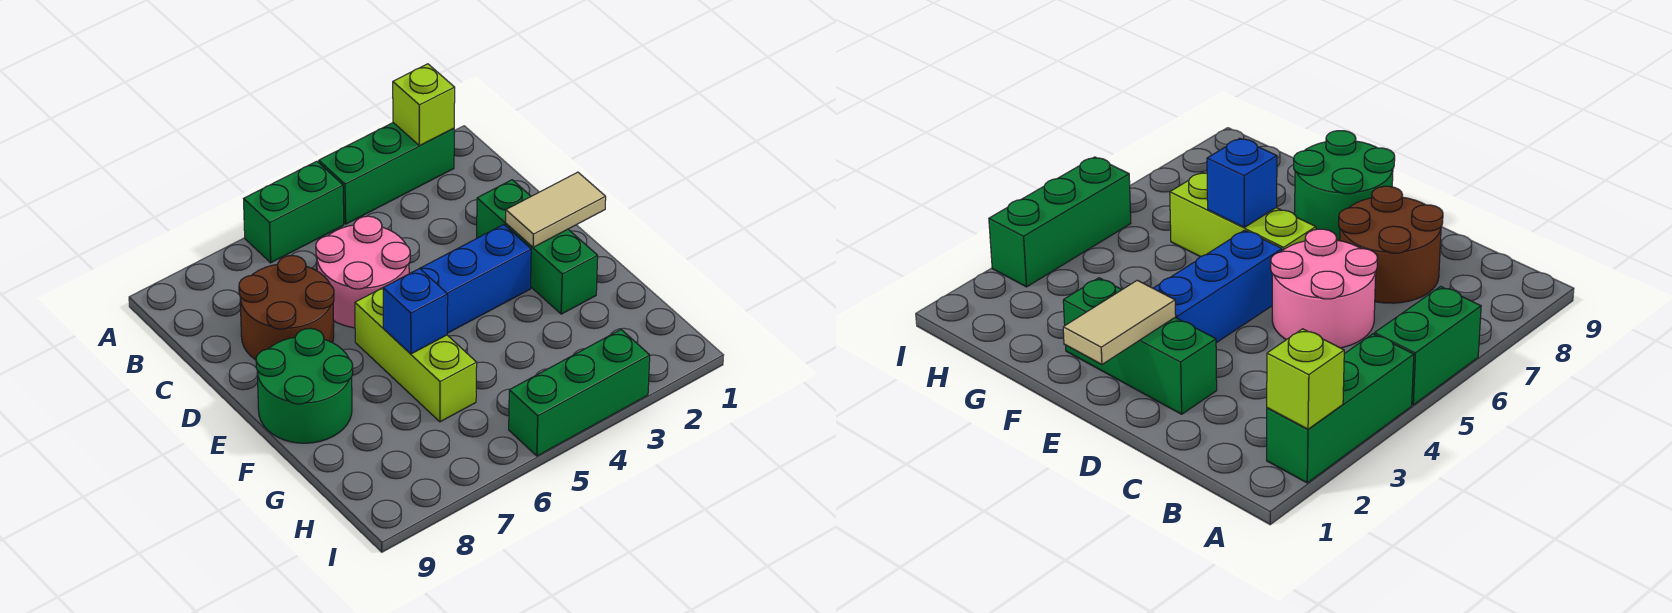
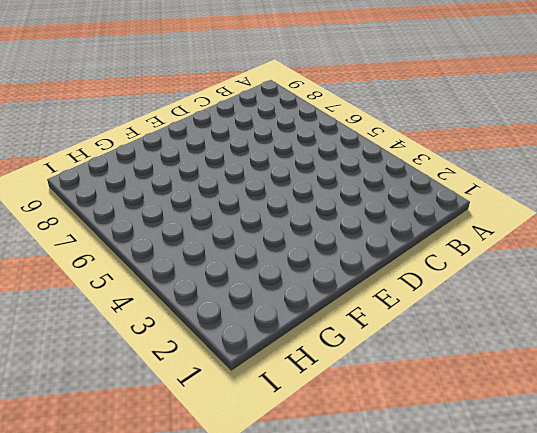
none -> green 1x3 brick [319,123,454,224]
none -> green 1x2 brick [244,161,344,263]
none -> pink 2x2 round brick [316,216,410,328]

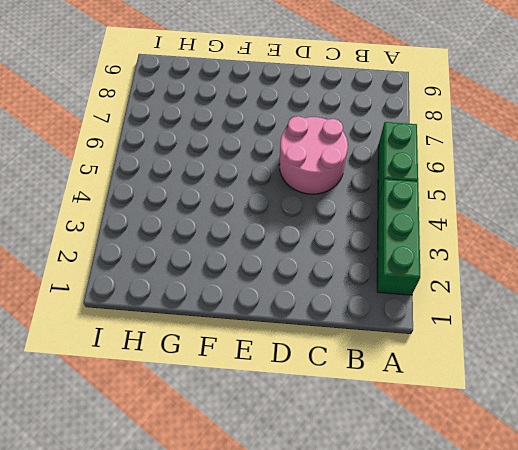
none -> brown 2x2 round brick [239,256,334,360]
none -> green 1x3 brick [477,180,598,314]
none -> blue 1x3 brick [420,225,531,333]

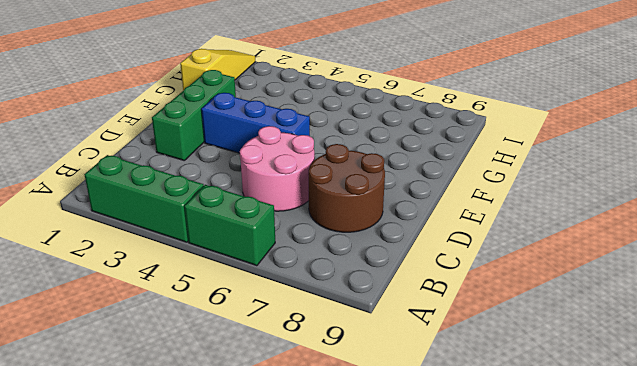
yellow 1x3 slope [180,49,256,90] -> none
none -> lime 1x3 brick [355,288,477,422]
none -> green 2x2 round brick [256,328,353,443]
none -> green 1x3 brick [509,330,650,456]

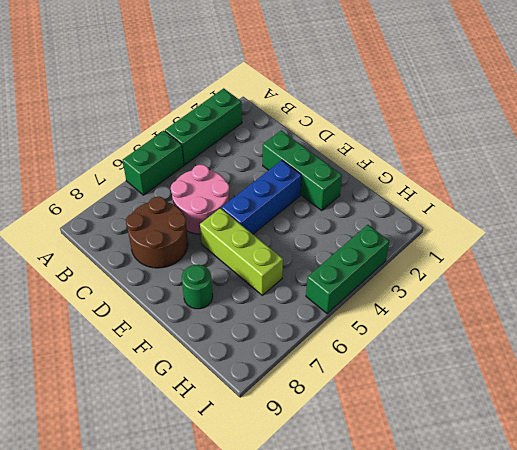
green 1x1 round brick [182,265,213,309] -> green 2x2 round brick [256,328,353,443]
none -> lime 1x1 brick [393,64,455,146]
none -> tan 1x2 tile [506,172,606,247]
none -> blue 1x1 brick [383,268,448,354]

